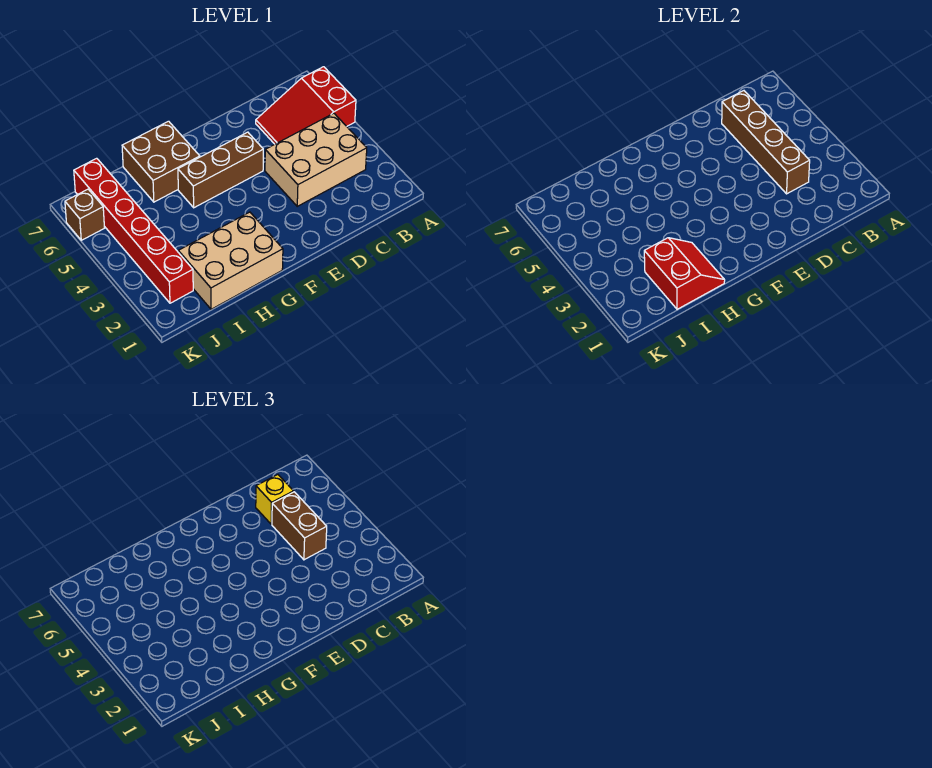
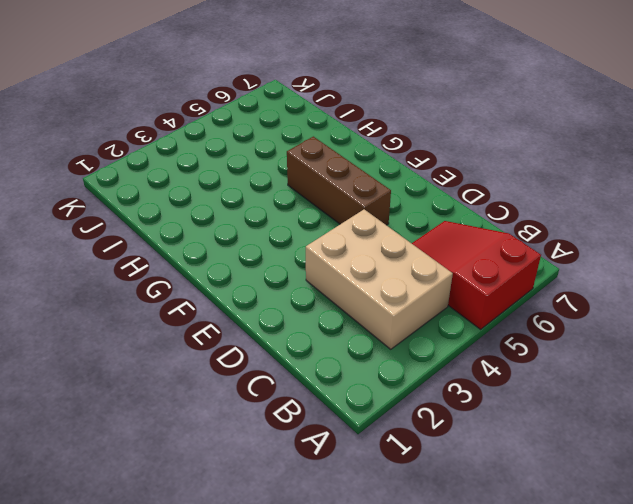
none -> tan 2x3 brick [178,212,283,309]
none -> brown 2x2 brick [122,121,200,202]

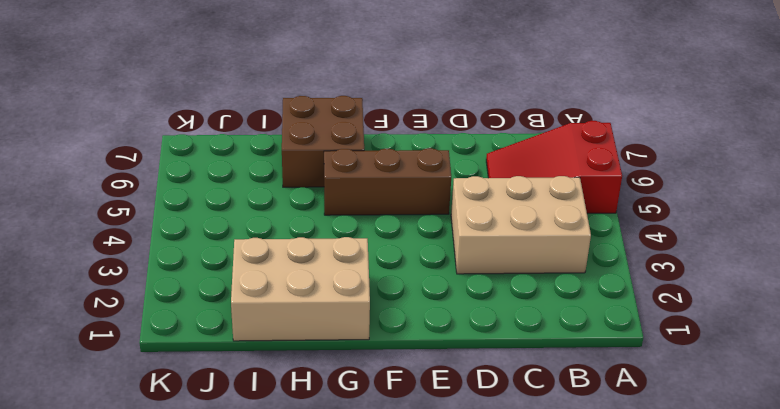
none -> red 1x6 brick [74,158,193,303]
none -> brown 1x1 brick [65,189,104,240]

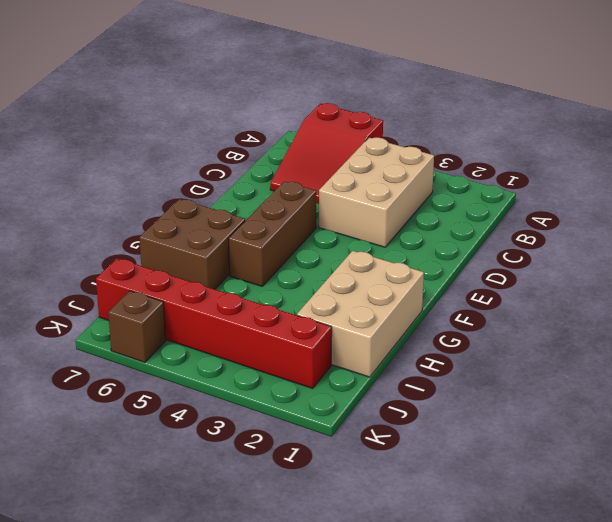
none -> brown 1x4 brick [722,91,810,194]
none -> red 2x2 slope [644,238,725,309]

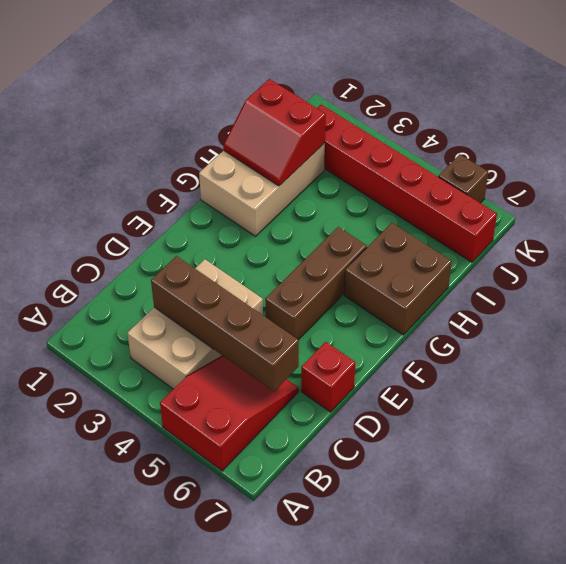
red 1x1 brick [301,342,356,412] -> none
none -> brown 1x2 brick [272,492,327,560]
none -> yellow 1x1 brick [256,475,294,524]

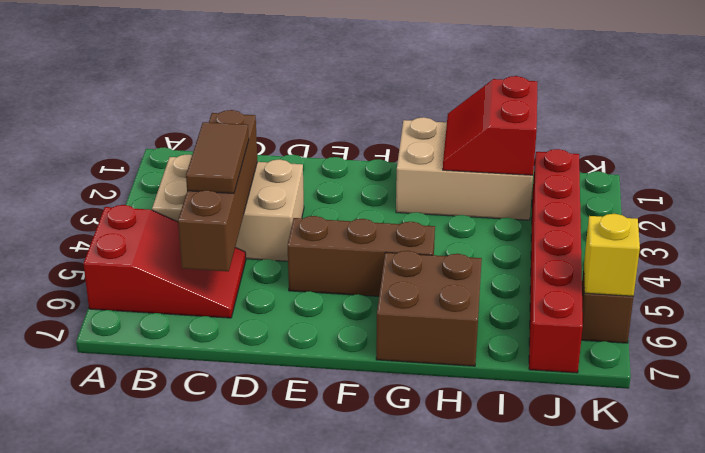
brown 1x2 tile [186,122,249,194] -> brown 1x2 brick [272,492,327,560]
yellow 1x1 brick [584,214,640,296] -> yellow 1x1 brick moved to [256,475,294,524]

